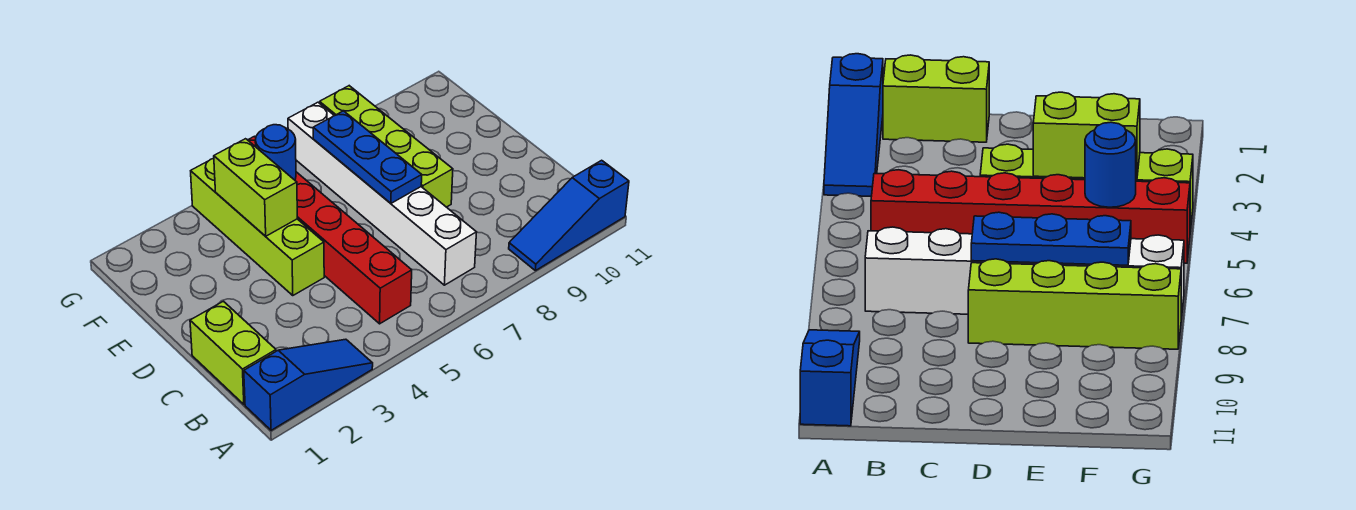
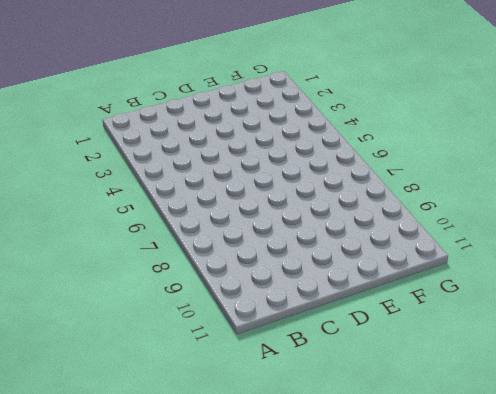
none -> blue 1x3 slope [244,339,373,430]
none -> blue 1x3 slope [509,160,629,271]

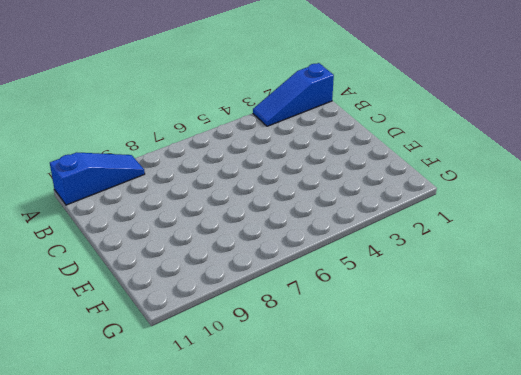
none -> lime 1x2 brick [190,301,276,404]
none -> red 1x6 brick [248,136,412,324]

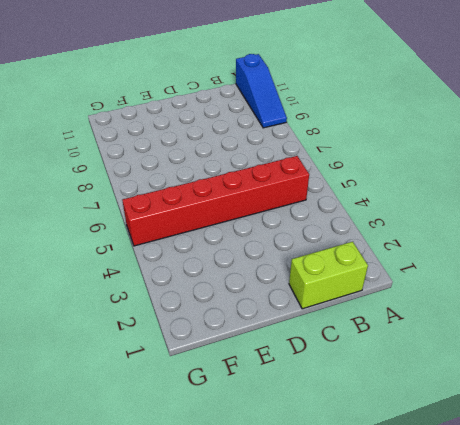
none -> blue 1x3 slope [244,339,373,430]
none -> white 1x6 brick [288,102,477,285]

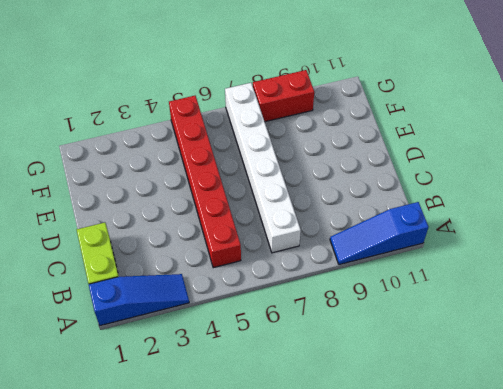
red 1x2 brick [253,70,314,122] -> lime 1x4 brick [320,86,453,207]
none -> lime 1x4 brick [191,158,324,296]
none -> blue 1x3 plate [313,111,422,203]

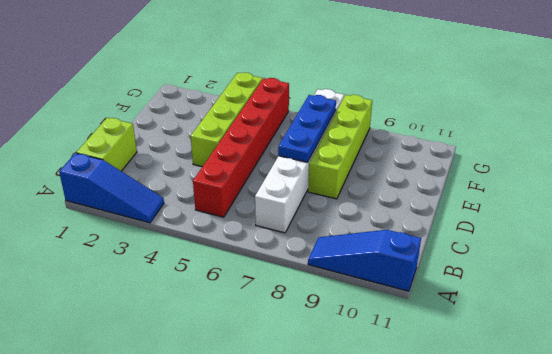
none -> lime 1x2 brick [214,139,297,236]
none -> blue 1x1 round brick [255,125,296,180]

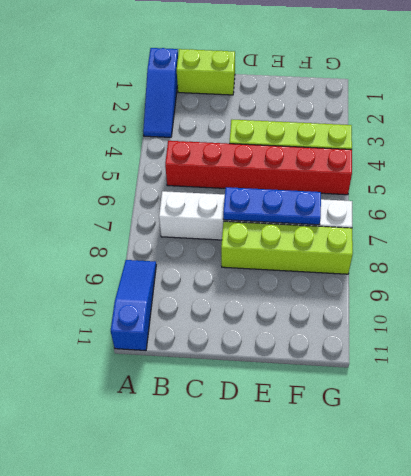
none -> lime 1x2 brick [214,139,297,236]
none -> blue 1x1 round brick [255,125,296,180]

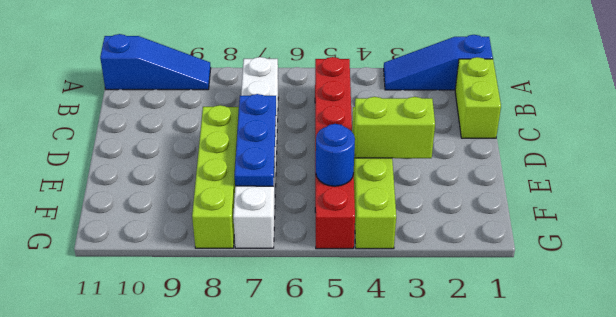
lime 1x2 brick [354,97,435,158] -> lime 1x2 brick turned to [214,139,297,236]

